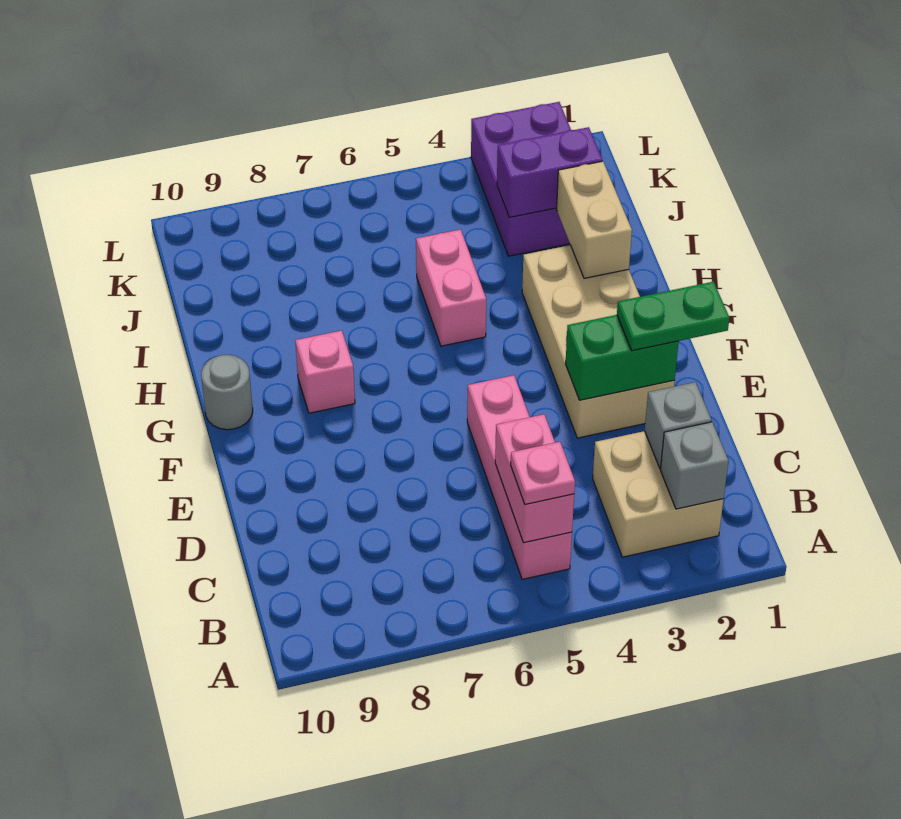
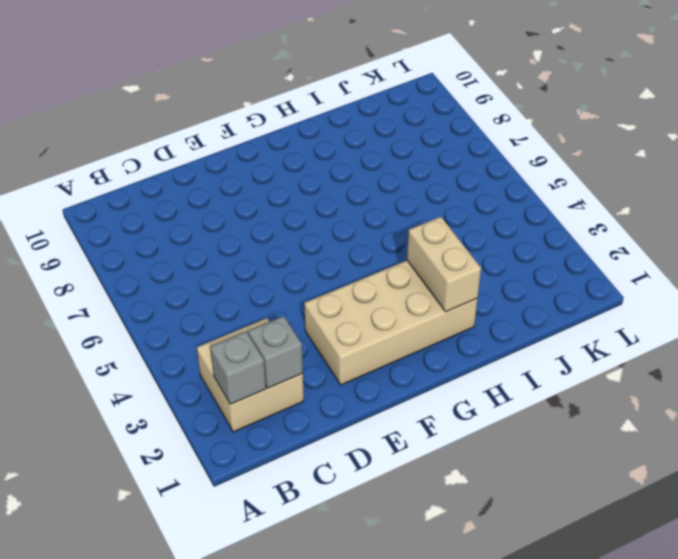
tan 1x2 brick [407,217,481,312] -> tan 1x2 brick turned to [557,161,632,278]
none -> pink 1x4 brick [467,375,572,579]
none -> pink 1x1 brick [295,331,355,413]
none -> grey 1x1 round brick [201,355,253,430]

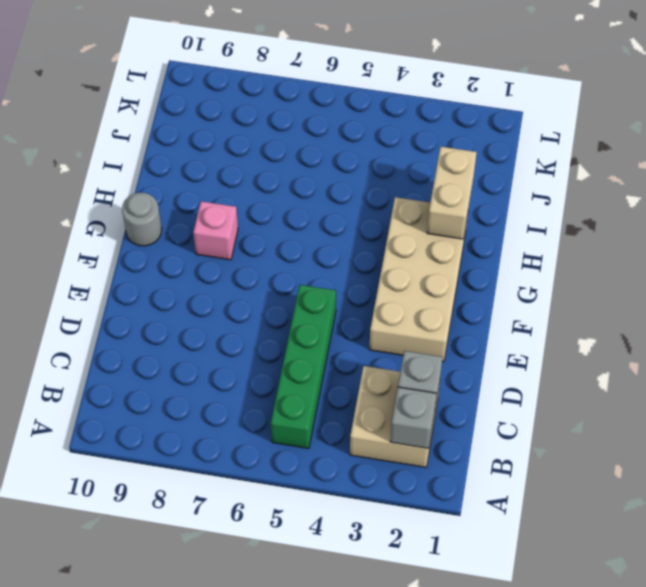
green 1x4 brick [271,285,336,449] -> pink 1x4 brick [467,375,572,579]
none -> pink 1x2 brick [416,229,486,346]
none -> purple 2x3 brick [471,102,571,256]
none -> pink 1x2 brick [495,414,574,543]

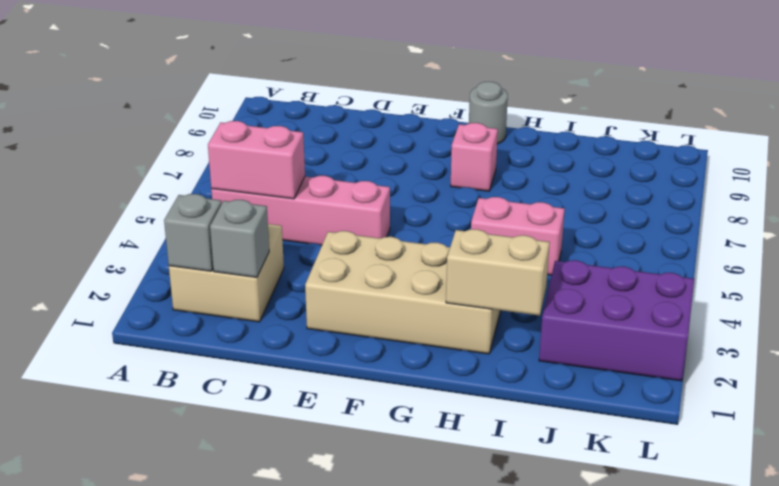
none -> green 1x2 brick [565,315,679,400]
none -> purple 1x2 brick [497,127,602,217]
none -> pink 1x1 plate [511,442,575,505]

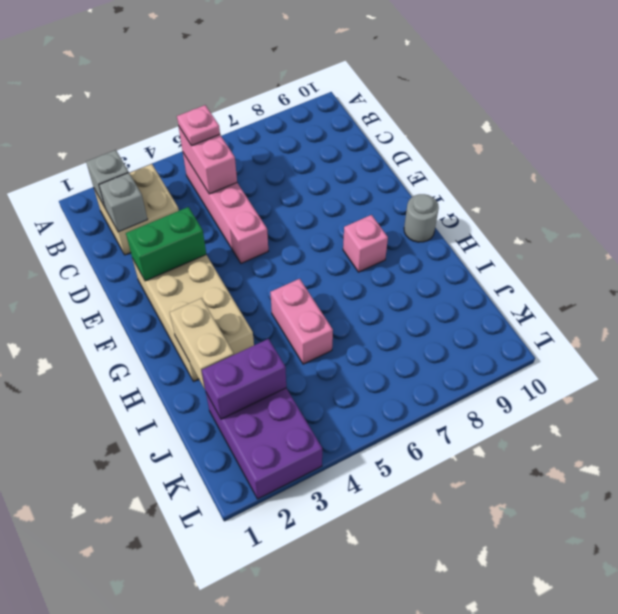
none -> green 1x2 plate [617,282,729,351]

